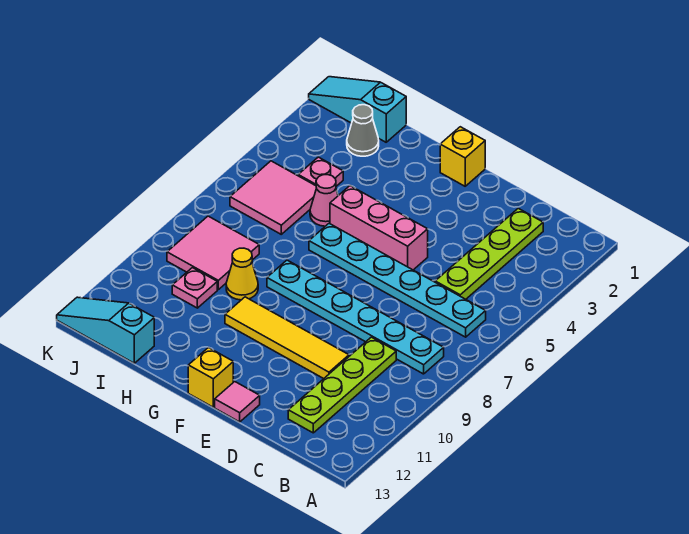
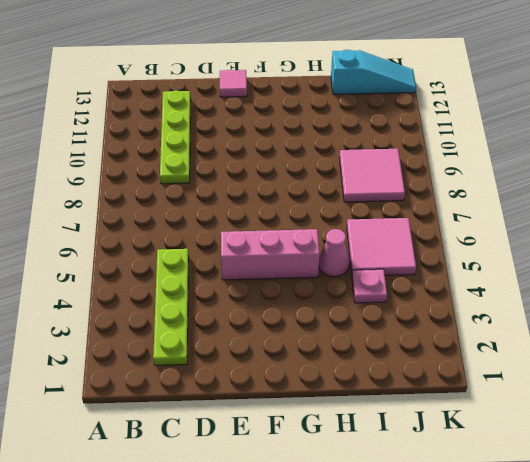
none -> cyan 1x6 plate [309,223,486,337]
none -> cyan 1x6 plate [267,260,444,374]
none -> yellow 1x4 tile [225,297,349,379]

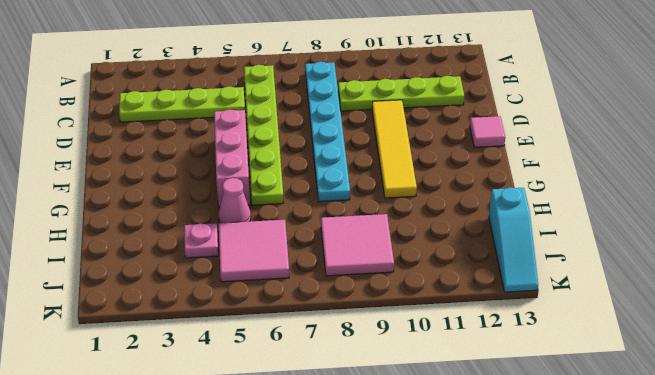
lime 1x6 plate [244,65,283,205] -> cyan 1x6 plate [309,223,486,337]
none -> yellow 1x1 brick [440,127,485,186]
none -> yellow 1x1 brick [188,348,233,407]
none -> yellow 1x1 cone [226,248,258,300]

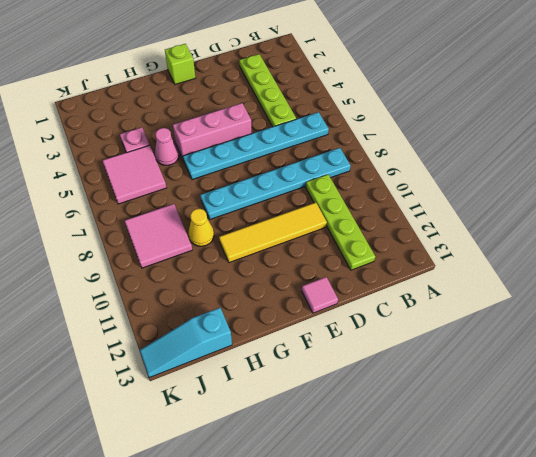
lime 1x1 brick [165,44,195,84] -> yellow 1x1 brick [440,127,485,186]
none -> yellow 1x1 brick [188,348,233,407]
none -> cyan 1x3 slope [309,77,406,142]
none -> grey 1x1 cone [347,105,379,156]

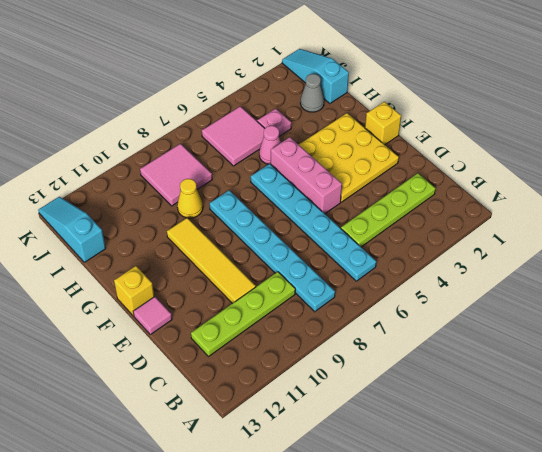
yellow 3x3 plate [299,113,399,202] -> none
none -> pink 1x1 plate [172,268,217,308]

